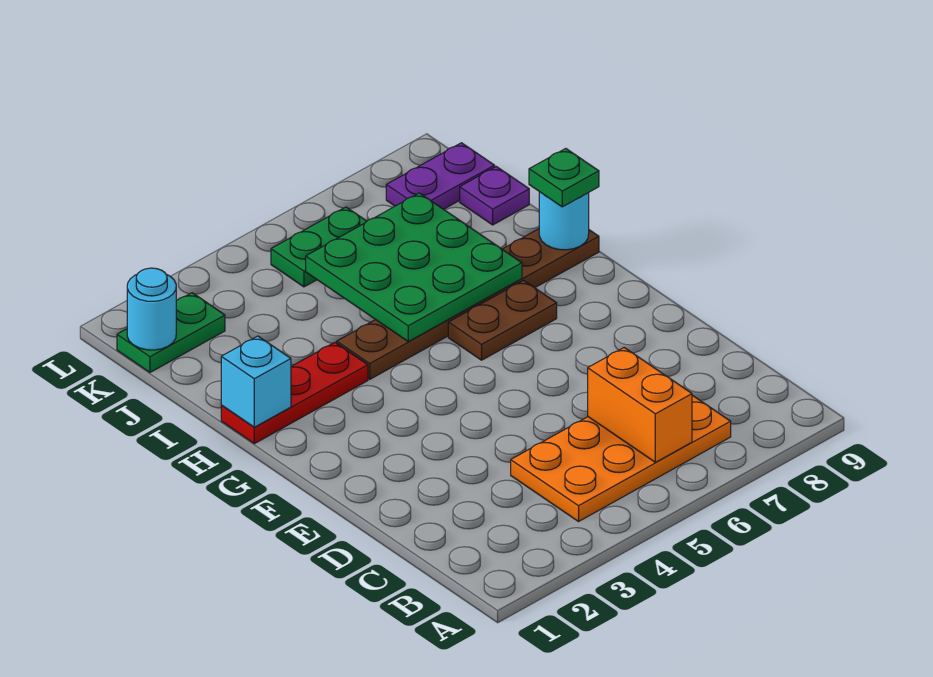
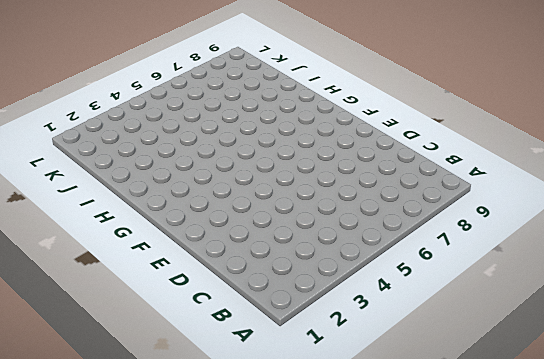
none -> orange 2x4 plate [511,395,731,521]
none -> brown 1x2 plate [448,280,557,360]
none -> red 1x3 plate [221,342,368,444]

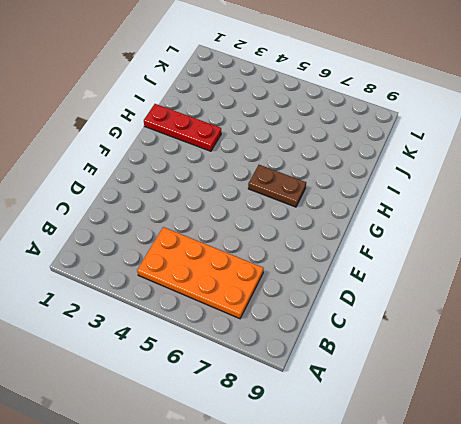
none -> brown 1x6 plate [337,229,599,379]
none -> purple 1x1 plate [460,167,529,225]
none -> green 1x2 plate [117,293,225,372]

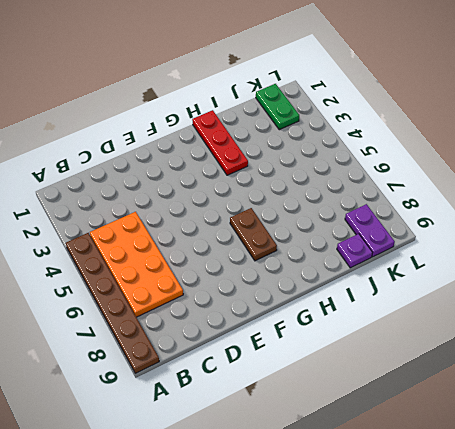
brown 1x6 plate [66,233,159,373] -> brown 1x6 plate moved to [337,229,599,379]
none -> green 1x2 plate [271,207,367,287]
none -> orange 1x2 brick [588,348,692,462]
none -> cyan 1x1 brick [221,336,291,427]

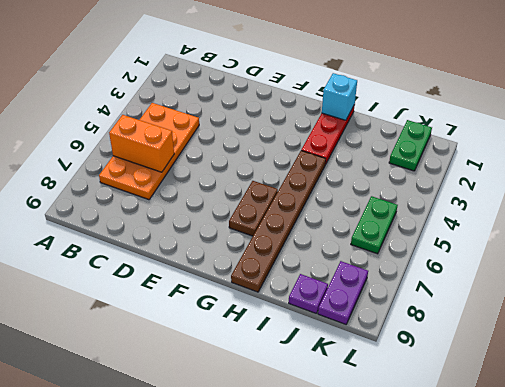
none -> green 3x3 plate [306,193,522,342]
none -> cyan 1x1 round brick [539,192,589,250]
none -> cyan 1x1 round brick [127,268,176,350]

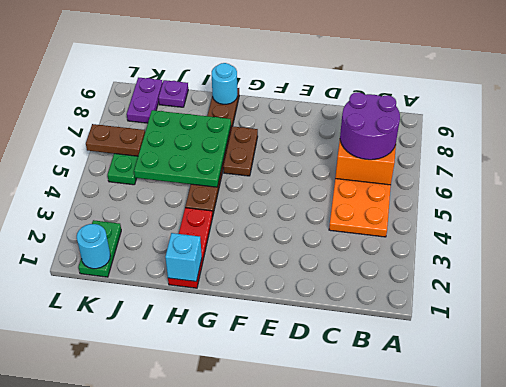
purple 2x2 round brick [340,92,400,160] -> none
brown 1x2 plate [86,124,145,156] -> none
none -> green 1x1 plate [529,149,599,207]

